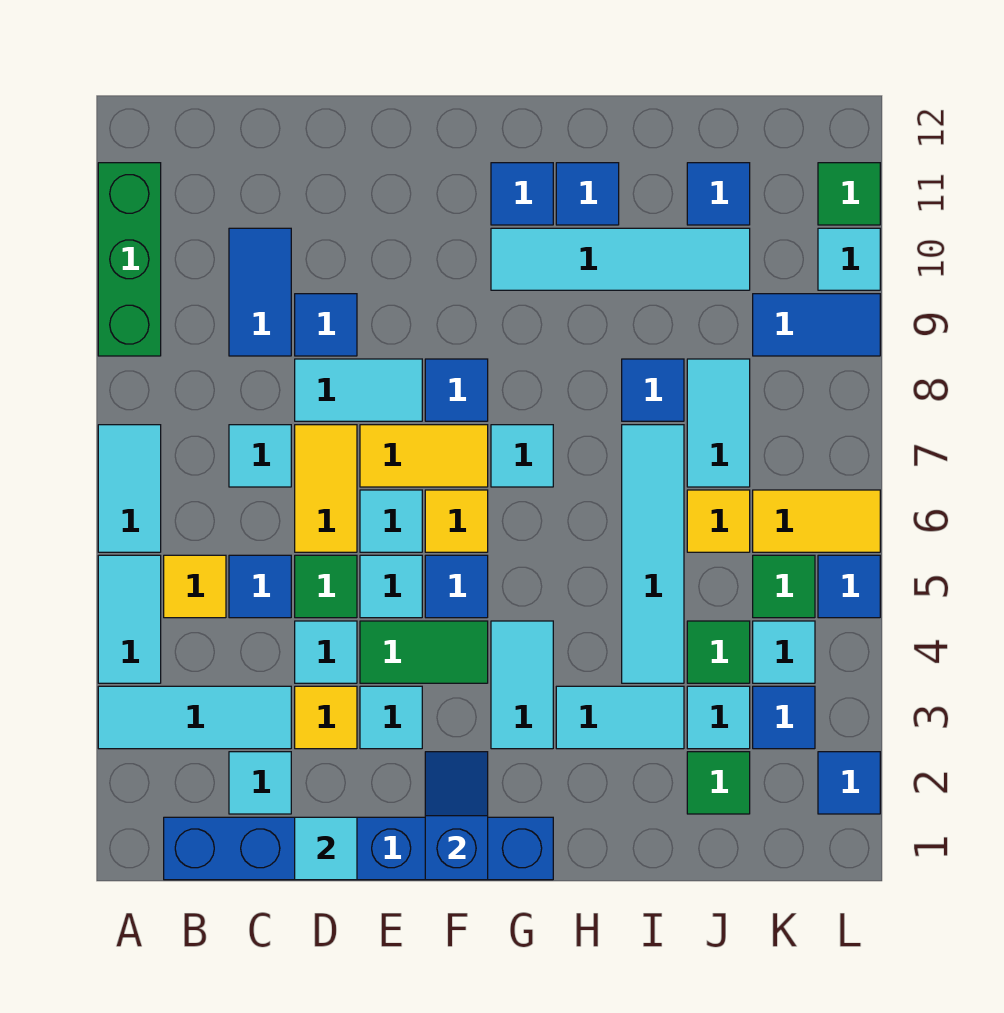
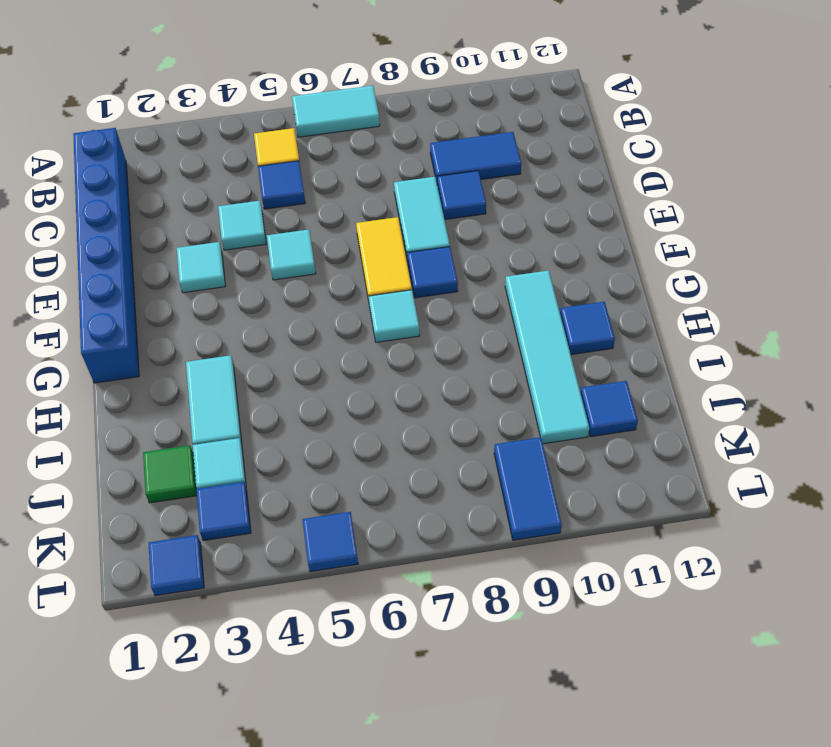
none -> cyan 1x3 tile [98,686,291,749]
none -> cyan 1x2 tile [98,555,161,683]
none -> green 1x3 brick [98,163,161,356]
none -> cyan 1x1 tile [229,752,291,814]

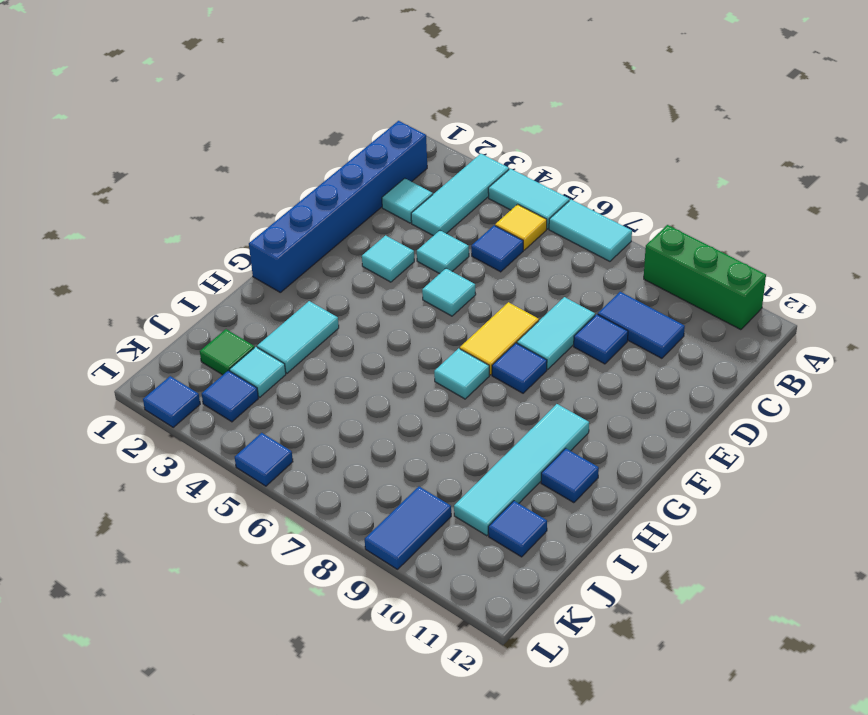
none -> cyan 1x1 tile [229,425,291,487]
none -> yellow 1x1 tile [295,686,357,749]
none -> green 1x1 tile [295,555,357,618]
none -> yellow 1x2 tile [295,425,357,552]

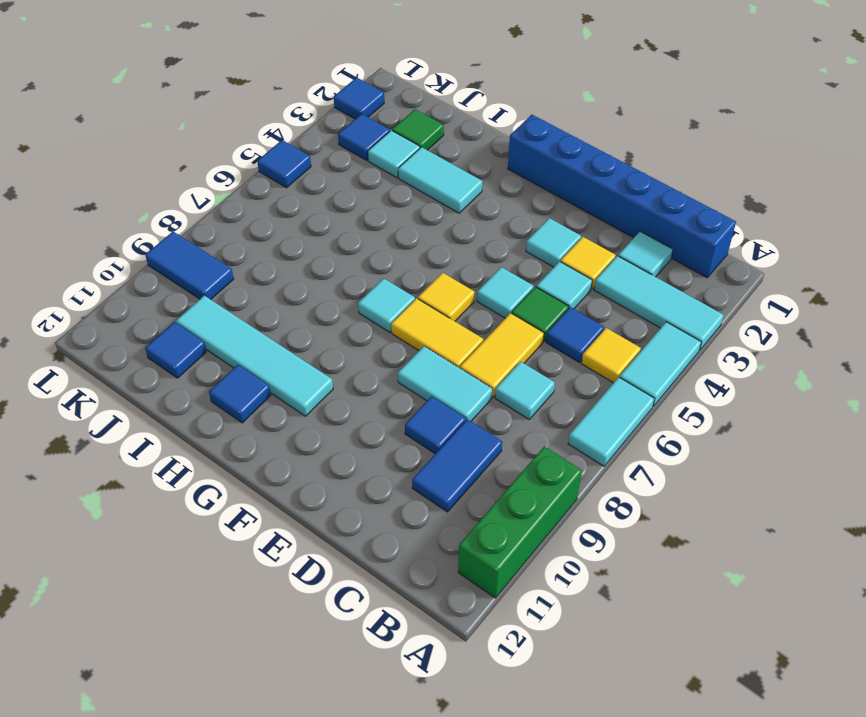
none -> green 1x2 tile [360,621,488,683]
none -> cyan 1x1 tile [360,490,422,552]
none -> blue 1x1 tile [425,555,488,618]
none -> blue 1x1 tile [425,359,488,421]

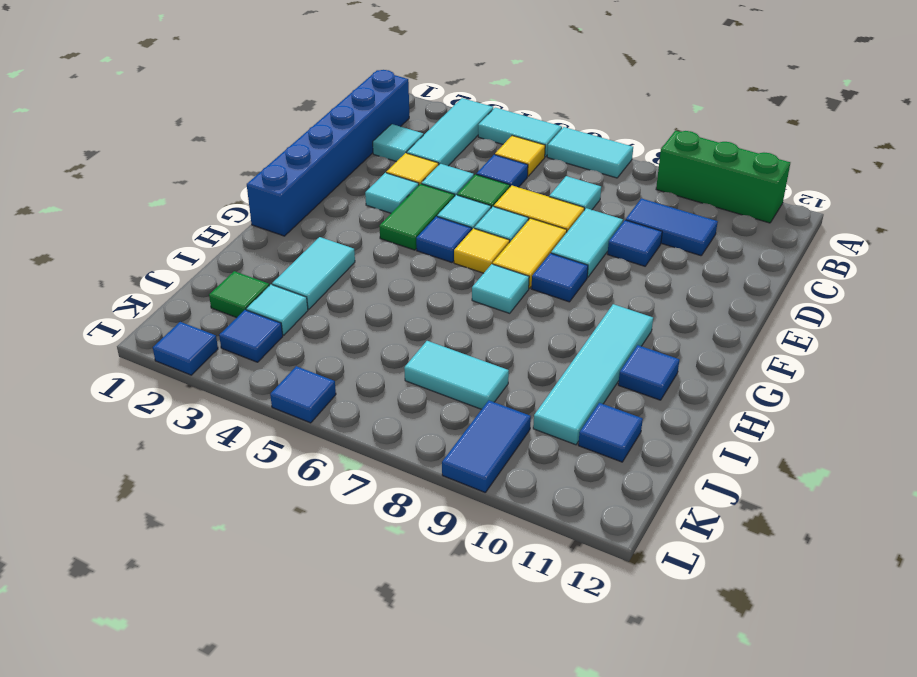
none -> cyan 1x2 tile [491,621,553,749]
none -> blue 1x1 tile [491,163,553,225]
none -> cyan 1x4 tile [622,425,684,683]
none -> blue 1x1 tile [622,359,684,421]

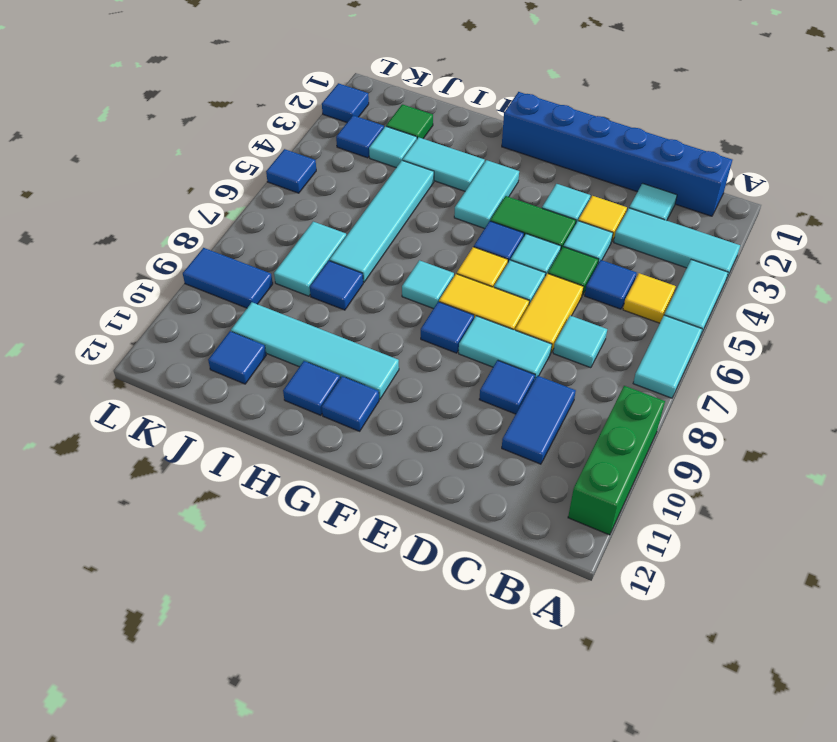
none -> green 1x1 tile [687,621,750,683]
none -> yellow 1x1 tile [687,490,750,552]
none -> cyan 1x1 tile [753,621,815,683]
none -> green 1x1 tile [753,555,815,618]

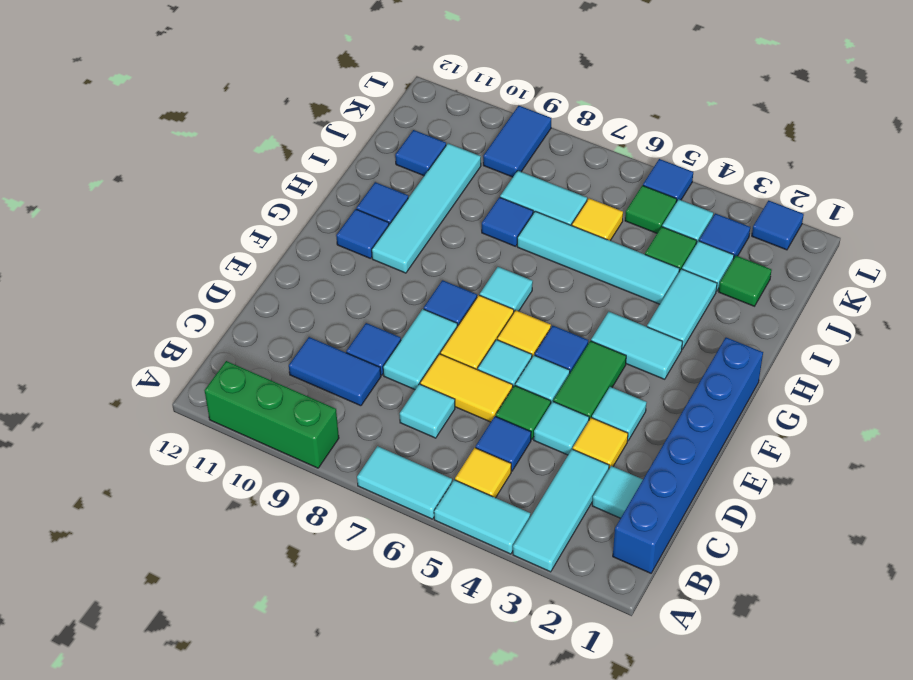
none -> yellow 1x2 tile [753,490,880,552]
none -> cyan 1x1 tile [818,228,880,290]
none -> green 1x1 tile [818,163,880,225]
none -> cyan 1x1 tile [295,817,357,880]

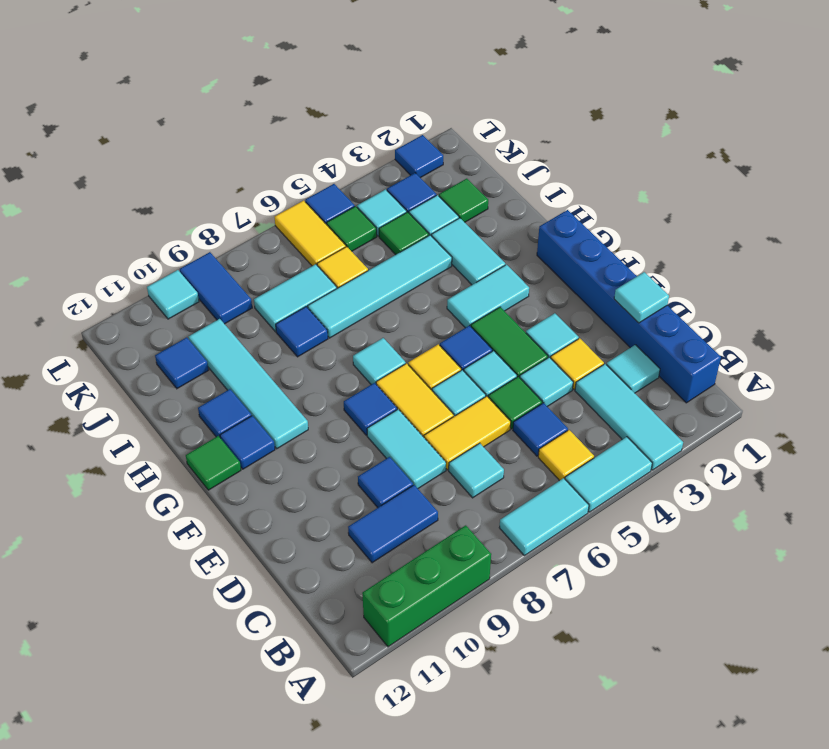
green 1x1 tile [186,436,241,490] -> green 1x1 tile moved to [818,163,880,225]
none -> blue 1x2 slope [425,752,488,880]

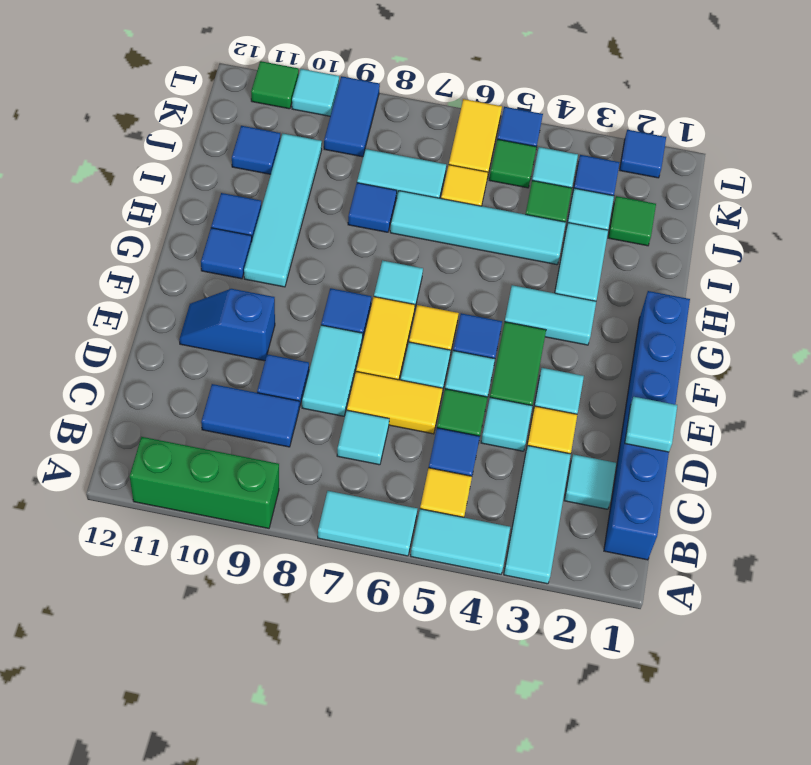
blue 1x2 slope [179,289,275,361] -> blue 1x2 slope moved to [425,752,488,880]

